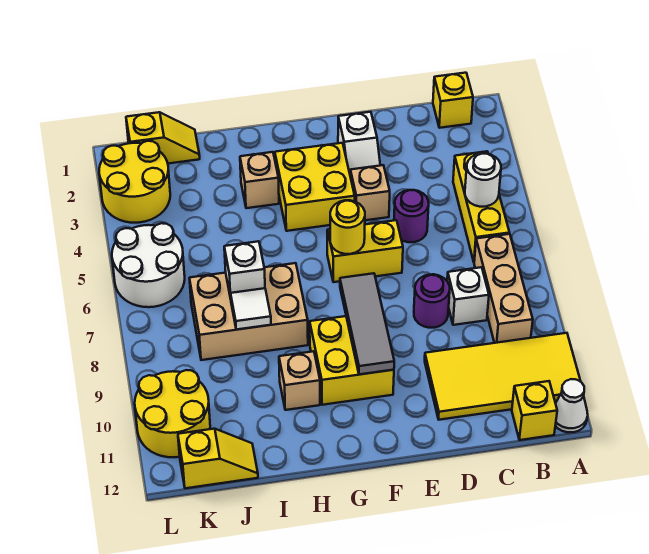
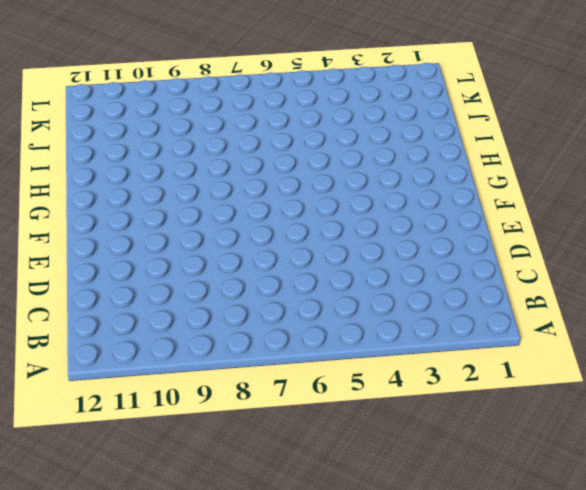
none -> yellow 2x4 tile [425,333,581,420]
none -> white 1x1 cone [555,379,588,432]
none -> yellow 1x1 brick [433,73,473,128]

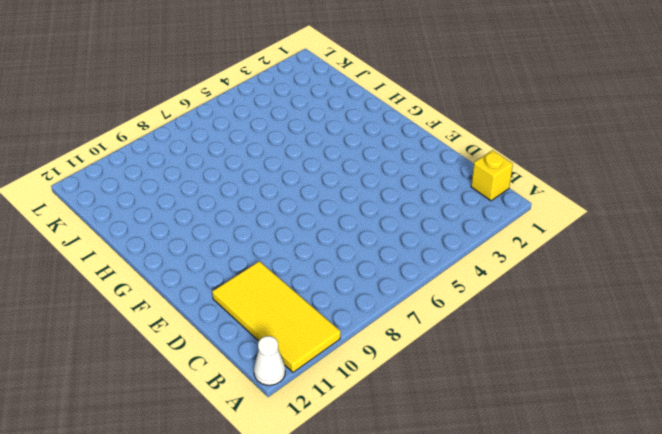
none -> yellow 1x3 brick [453,151,509,262]
none -> tan 1x3 brick [474,234,533,343]
none -> yellow 1x1 brick [512,381,557,440]

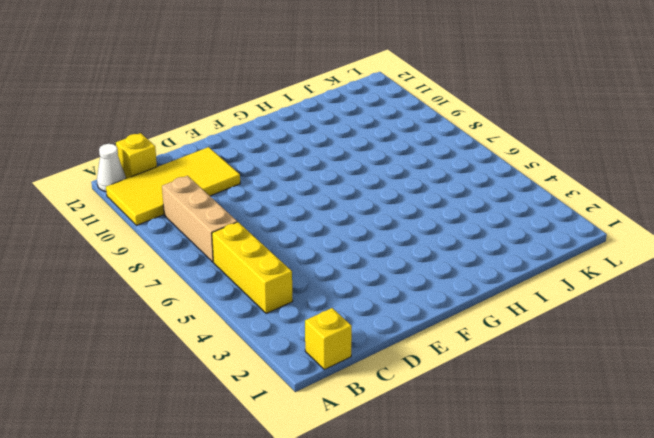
none -> white 1x1 brick [447,267,489,325]
none -> purple 1x1 round brick [394,190,429,242]
none -> purple 1x1 round brick [414,274,450,328]

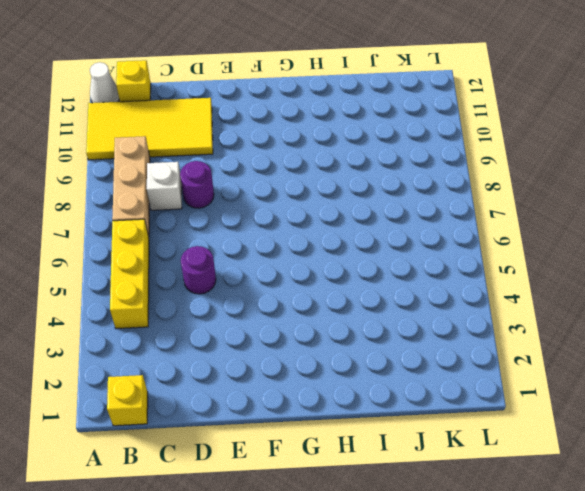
none -> white 1x2 slope [338,112,380,173]
none -> tan 1x1 brick [350,165,390,220]
none -> yellow 1x2 brick [327,220,403,282]

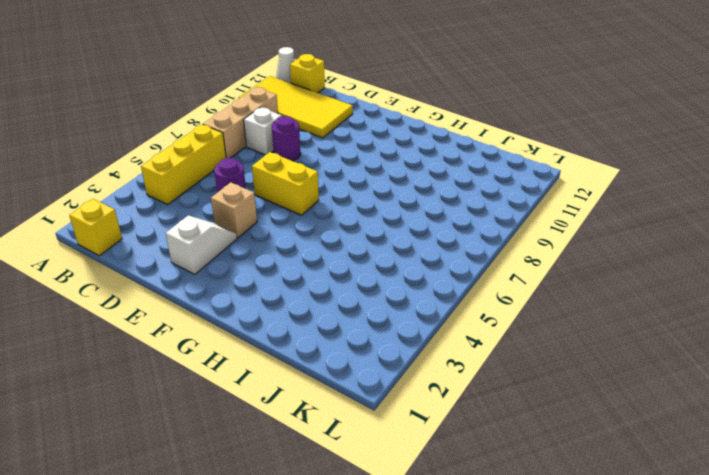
none -> yellow 2x2 brick [275,143,355,231]
none -> yellow 2x2 brick [310,316,394,405]
none -> tan 1x1 brick [240,152,279,208]

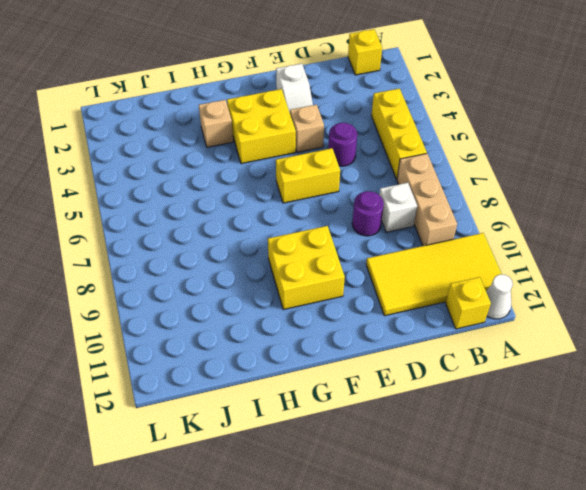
none -> tan 2x3 brick [189,263,308,360]
none -> tan 1x1 brick [279,351,320,410]
none -> yellow 1x2 slope [126,112,200,164]

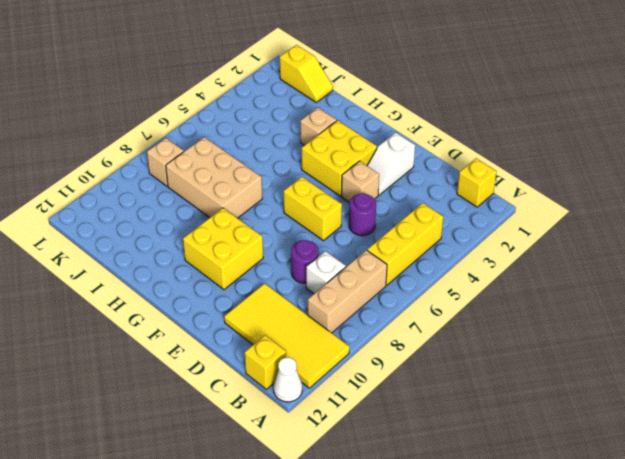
tan 1x1 brick [147,138,184,186] -> tan 1x1 brick moved to [279,351,320,410]
none -> yellow 1x2 slope [178,429,258,488]
none -> yellow 2x2 round brick [99,141,170,223]
none -> white 2x2 round brick [112,223,185,307]

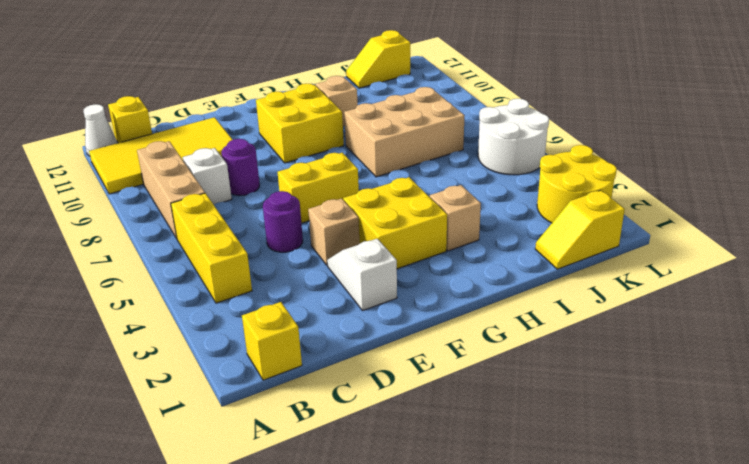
none -> yellow 2x2 round brick [135,370,210,457]
none -> white 1x1 round brick [465,153,501,207]
none -> yellow 1x1 round brick [330,200,365,254]

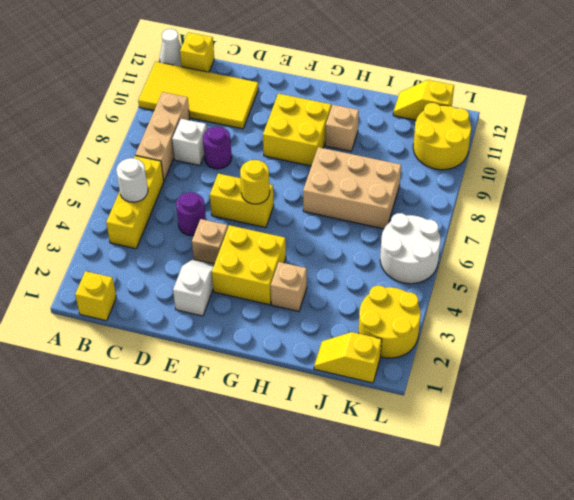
none -> grey 1x3 tile [340,273,394,374]
none -> white 1x1 brick [224,241,265,299]
none -> white 1x1 tile [231,288,271,330]

